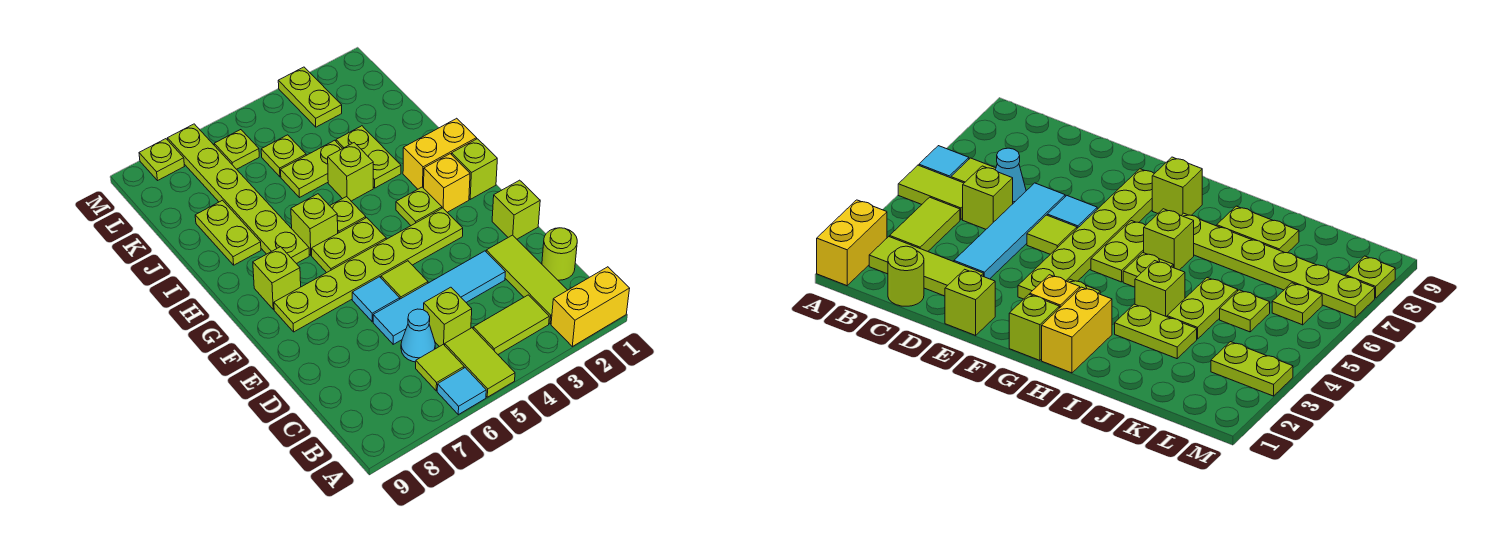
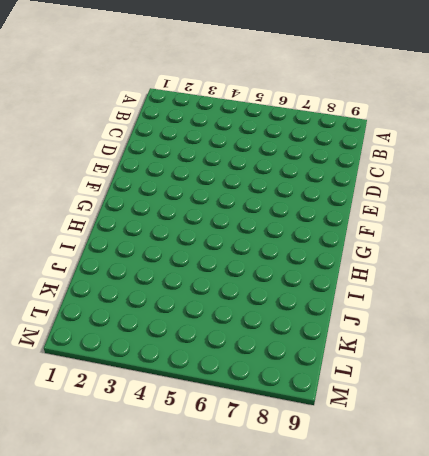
none -> yellow 1x2 brick [551,267,630,347]
none -> lime 1x2 tile [445,328,515,397]
none -> cyan 1x1 tile [437,368,486,415]
none -> lime 1x3 tile [486,235,567,324]

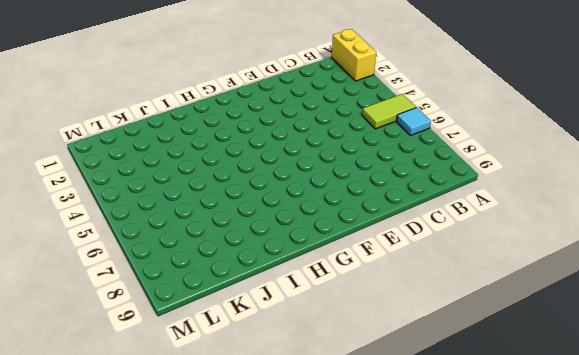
none -> lime 1x3 tile [486,235,567,324]
none -> lime 1x2 tile [473,295,549,354]
none -> lime 1x1 tile [416,344,464,391]
none -> lime 1x1 round brick [542,228,577,280]

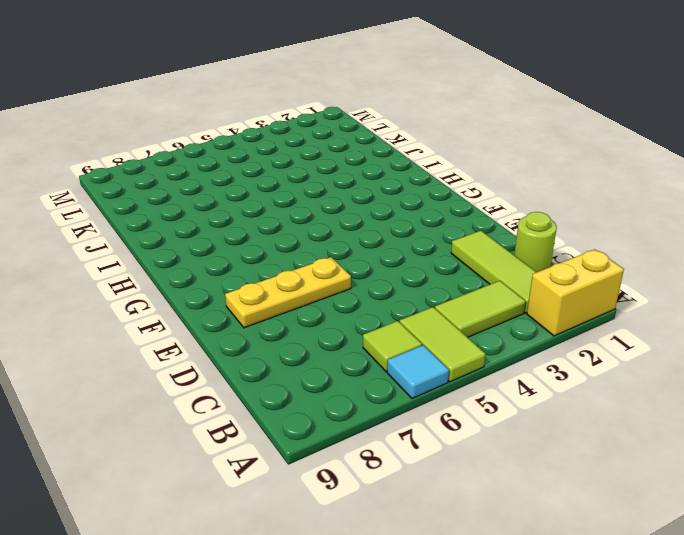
yellow 1x3 plate [225,257,351,328] -> cyan 1x1 tile [352,277,400,322]
none -> lime 1x1 brick [423,287,472,347]
none -> cyan 1x1 cone [401,309,435,362]
none -> cyan 1x4 tile [373,251,505,344]
none -> lime 1x1 brick [492,180,540,239]

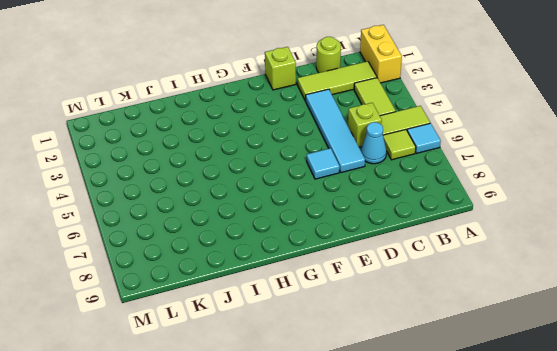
none -> lime 1x1 tile [381,261,428,299]
none -> lime 1x6 plate [274,208,463,332]
none -> lime 1x1 brick [452,139,497,199]
none -> yellow 1x1 brick [424,154,470,212]

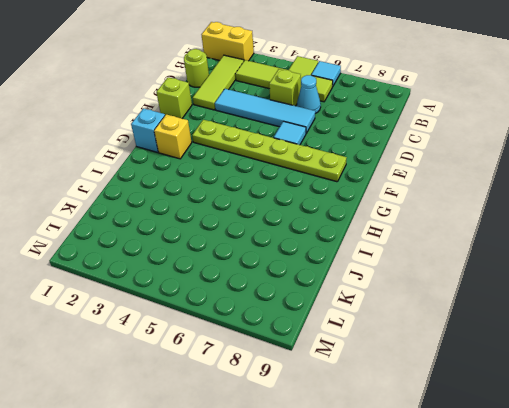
cyan 1x1 brick [131,108,165,152] -> lime 1x1 brick [452,139,497,199]
none -> lime 1x1 tile [381,261,428,299]
none -> lime 1x1 plate [396,187,442,225]
none -> lime 1x2 plate [312,218,386,273]
none -> lime 1x1 brick [253,247,301,309]

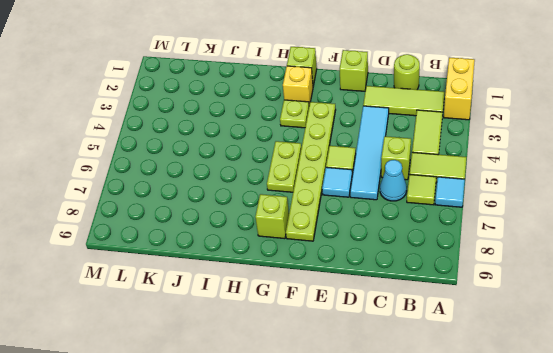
none -> yellow 1x2 brick [403,118,477,189]
none -> lime 1x1 plate [330,197,366,233]
none -> lime 1x1 brick [291,194,338,255]
none -> lime 1x6 plate [168,124,309,264]

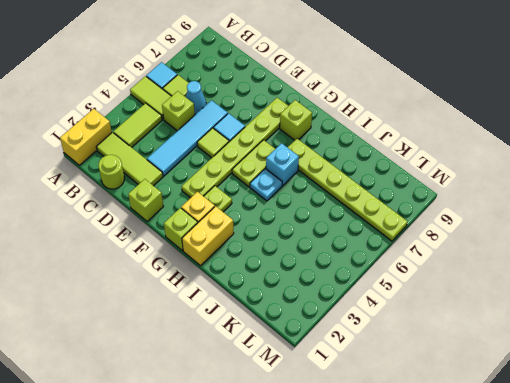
cyan 1x1 plate [250,169,282,201] -> lime 1x1 plate [330,197,366,233]
cyan 1x1 brick [266,143,299,185] -> lime 1x1 brick [291,194,338,255]
none -> lime 1x2 plate [336,126,401,188]
none -> lime 1x1 brick [328,143,373,201]
none -> lime 1x2 plate [195,200,261,265]
none -> lime 1x2 plate [281,140,343,198]

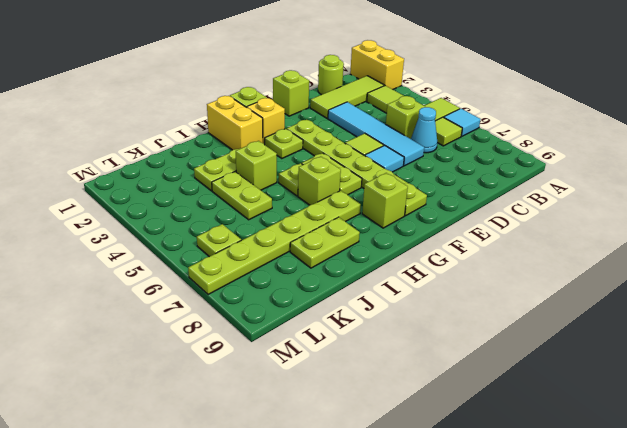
none -> lime 1x1 plate [261,135,306,177]
none -> lime 1x2 plate [278,67,342,127]
none -> lime 1x1 plate [139,139,184,181]

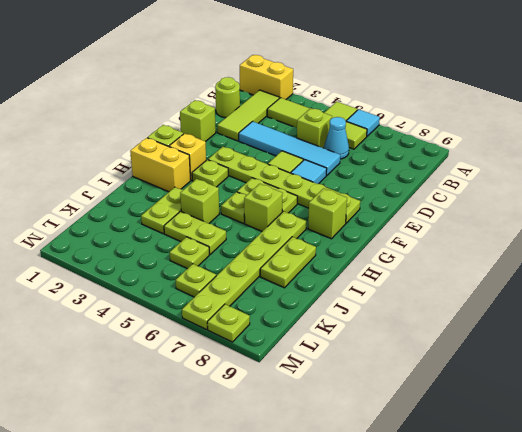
none -> lime 1x2 plate [278,67,342,127]

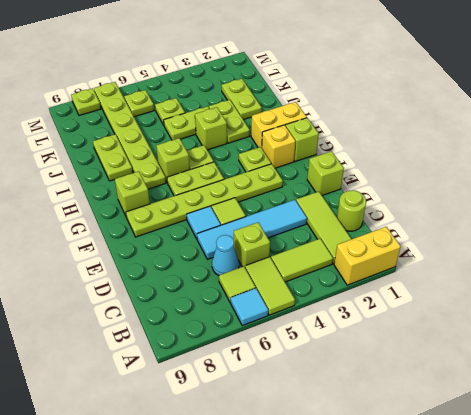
lime 1x2 plate [222,79,262,120] -> lime 1x2 plate moved to [278,67,342,127]

